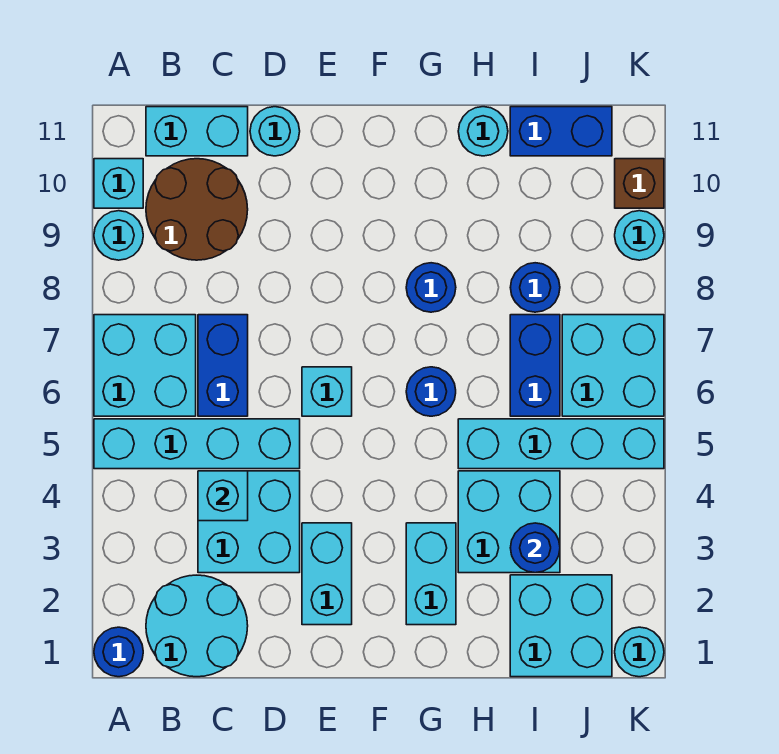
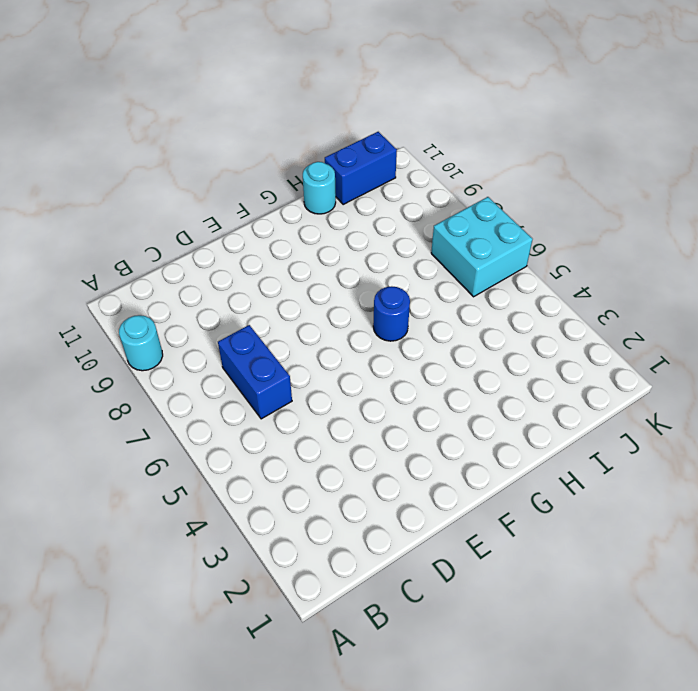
none -> blue 1x1 round brick [94,627,143,677]
none -> cyan 1x4 brick [94,419,300,469]
none -> cyan 2x2 brick [94,315,196,416]

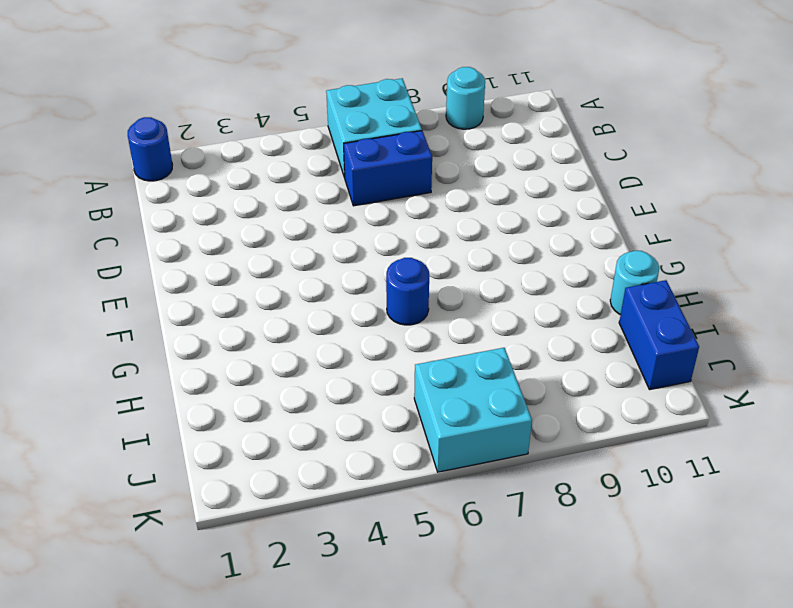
none -> cyan 1x4 brick [94,419,300,469]
none -> cyan 1x1 brick [94,159,143,208]
none -> cyan 2x2 round brick [146,575,248,677]

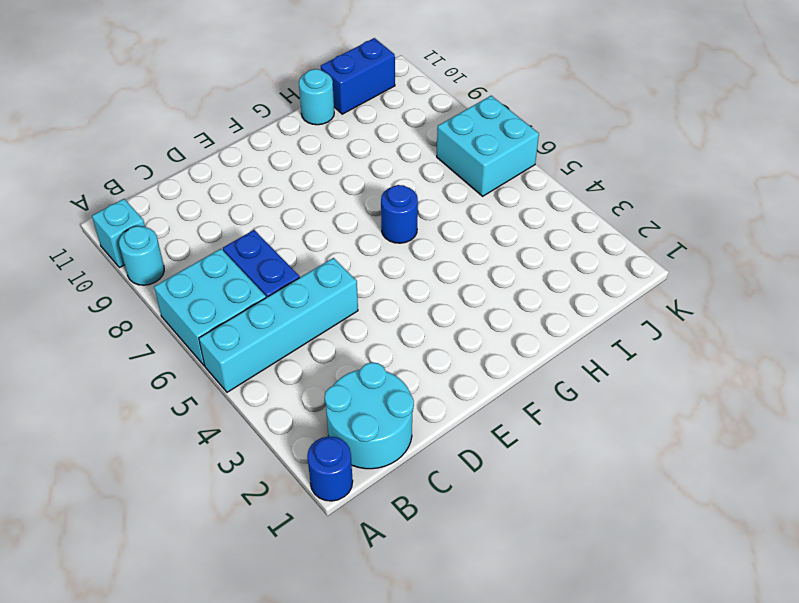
none -> brown 2x2 round brick [146,159,248,260]
none -> cyan 1x2 brick [146,107,248,156]
none -> cyan 2x2 brick [198,471,300,573]

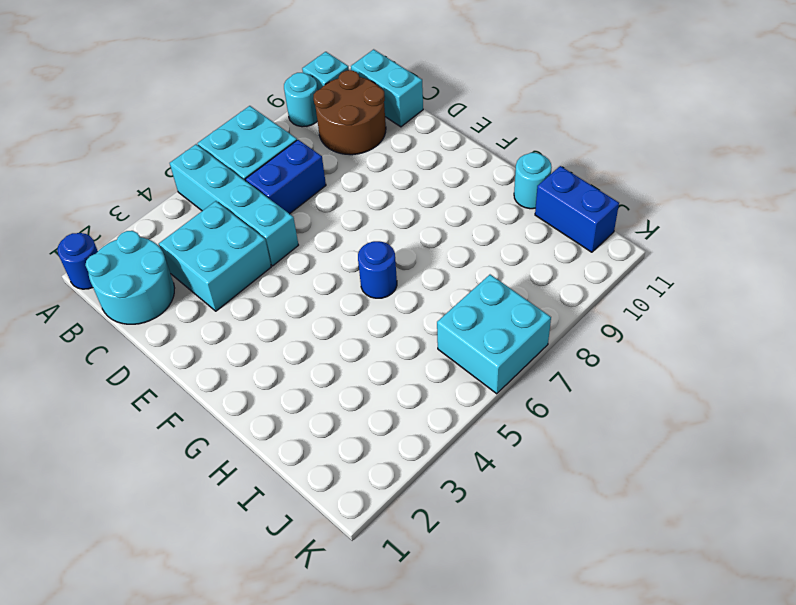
none -> cyan 1x1 round brick [250,107,300,156]
none -> cyan 1x2 brick [302,523,352,625]
none -> cyan 1x1 brick [302,367,352,416]

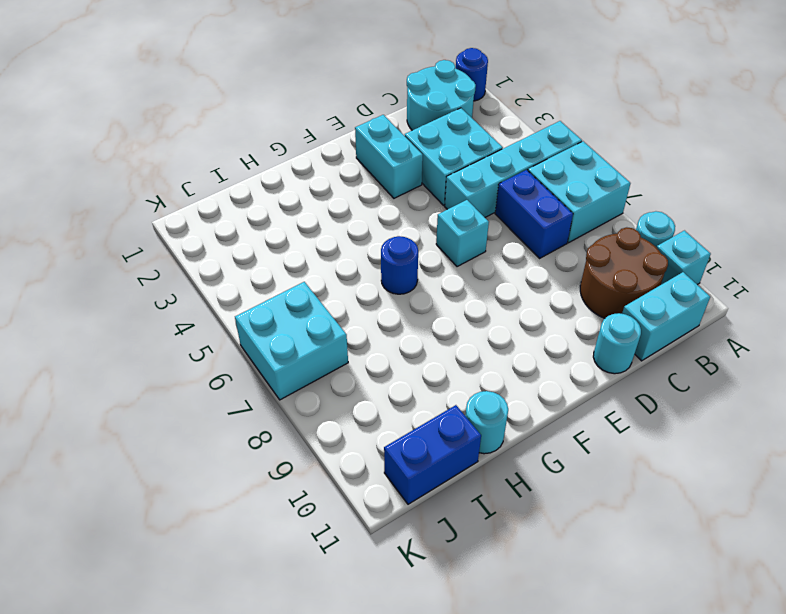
none -> cyan 1x2 brick [406,523,456,625]
none -> blue 1x1 round brick [406,263,456,312]
none -> cyan 2x2 brick [458,471,560,573]

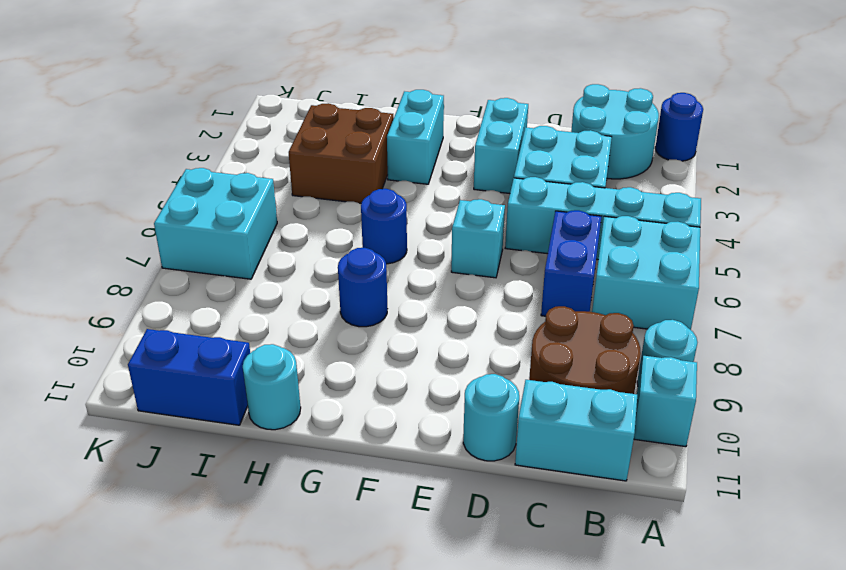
brown 2x2 brick [289,103,394,203] -> cyan 2x2 brick [458,471,560,573]
none -> cyan 1x4 brick [458,419,664,469]
none -> cyan 2x2 brick [510,575,612,677]
none -> blue 1x2 brick [510,315,560,416]

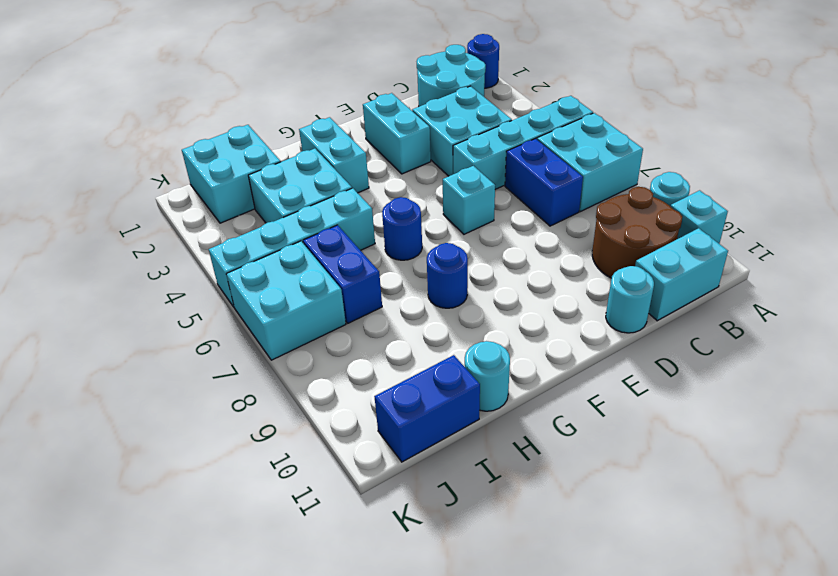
none -> blue 1x1 round brick [510,263,560,312]
none -> cyan 1x1 round brick [615,627,664,677]
none -> cyan 1x1 round brick [615,211,664,260]

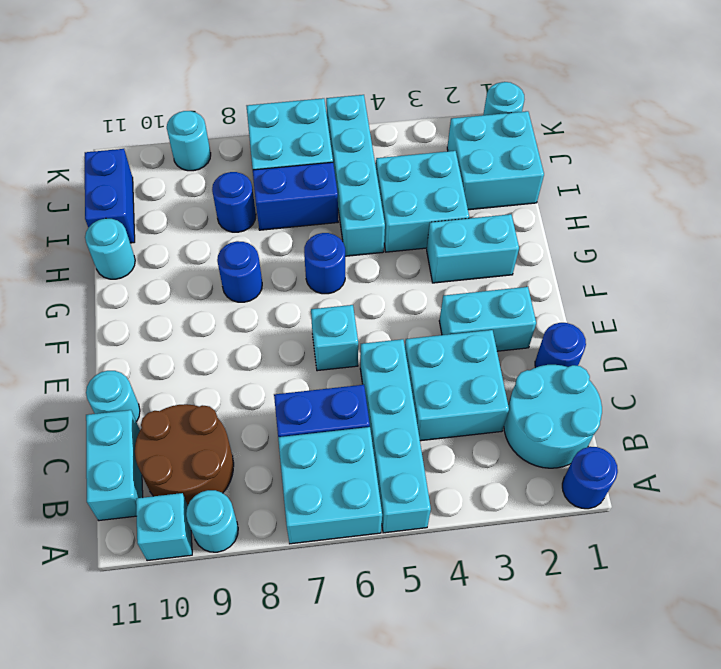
blue 1x1 round brick [535,323,586,368] -> blue 1x1 round brick moved to [510,523,560,573]
none -> brown 1x1 brick [615,159,664,208]
none -> cyan 1x1 brick [198,471,248,521]

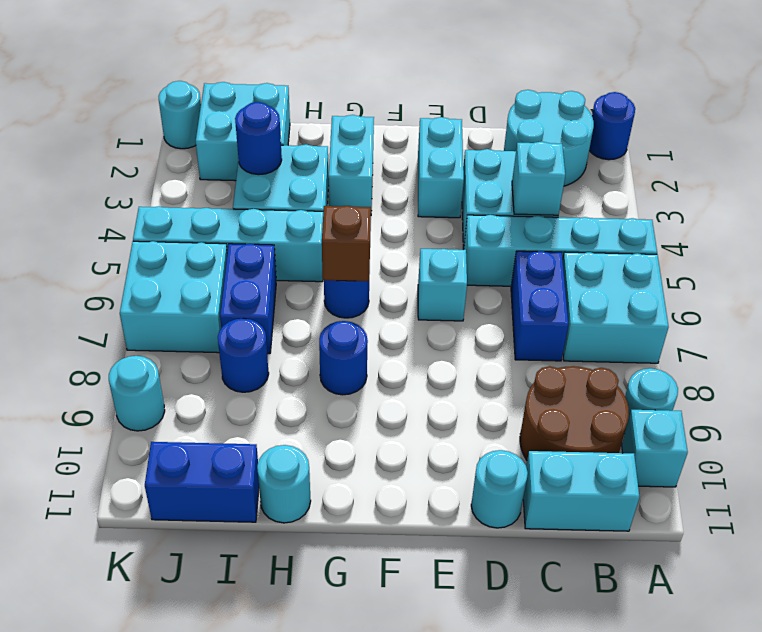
brown 1x1 brick [322,206,371,281] -> brown 1x1 brick moved to [615,159,664,208]

